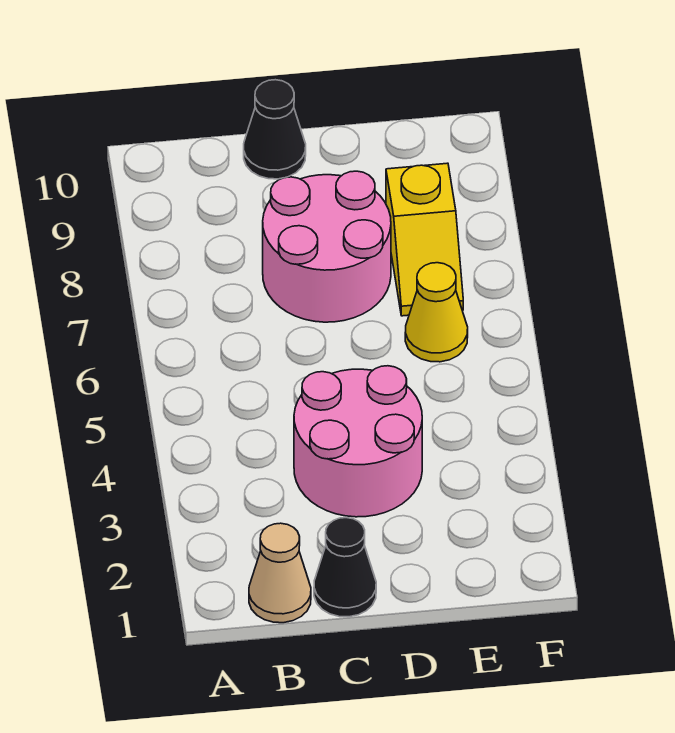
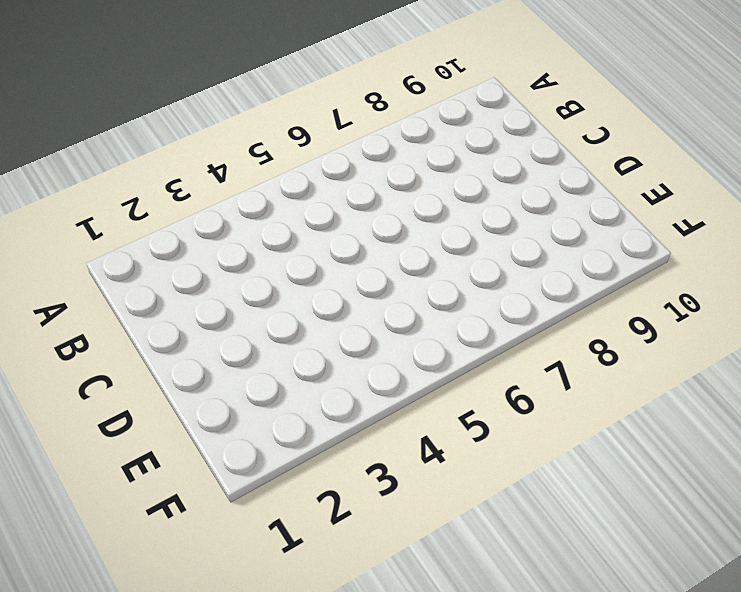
none -> tan 1x1 cone [249,523,311,623]
none -> black 1x1 cone [314,518,376,617]

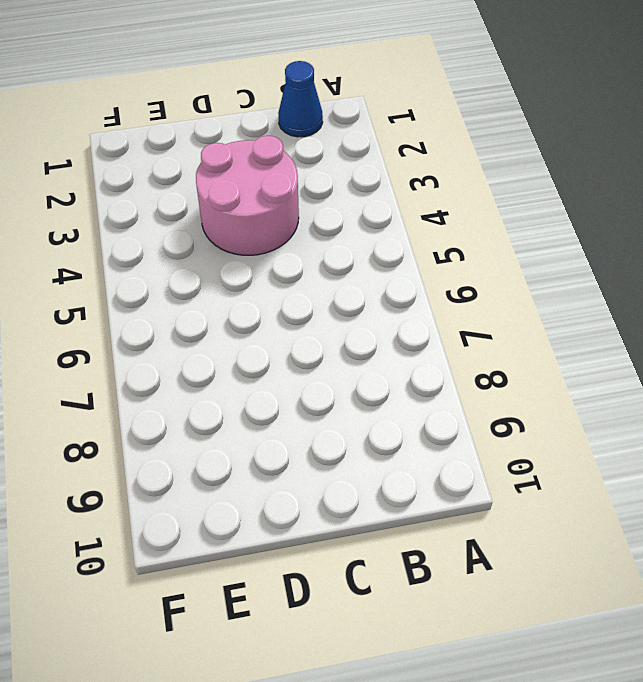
blue 1x1 cone [278,61,323,137] -> tan 1x1 cone [249,523,311,623]
none -> black 1x1 cone [314,518,376,617]
none -> pink 2x2 round brick [263,171,391,322]

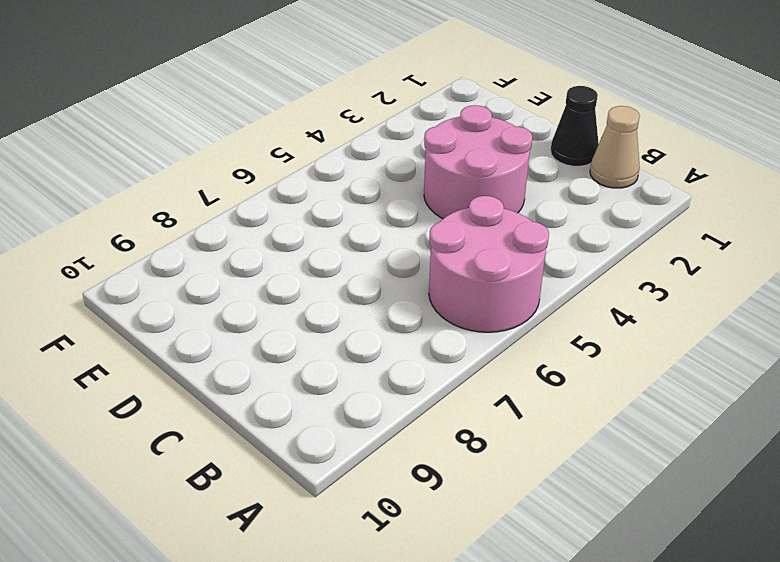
pink 2x2 round brick [429,196,549,332] -> pink 2x2 round brick moved to [263,171,391,322]
none -> black 1x1 cone [244,80,306,179]
none -> yellow 1x1 cone [405,263,468,362]

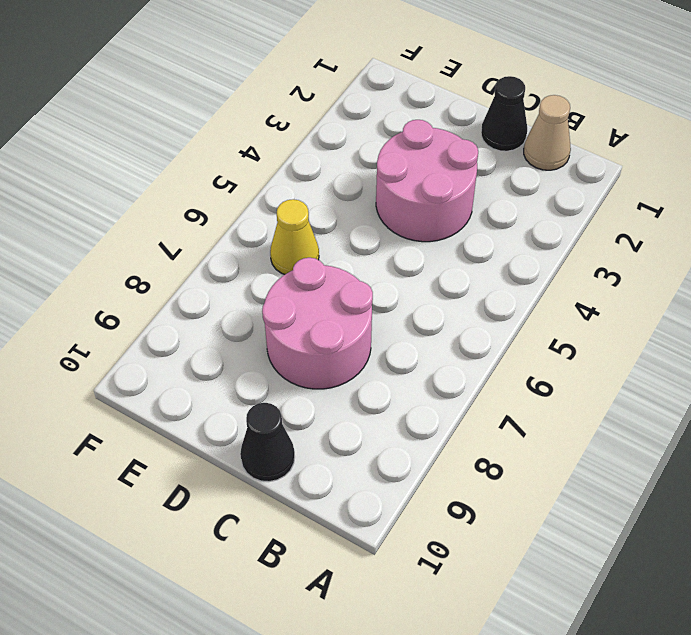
none -> yellow 1x2 slope [386,163,463,316]

